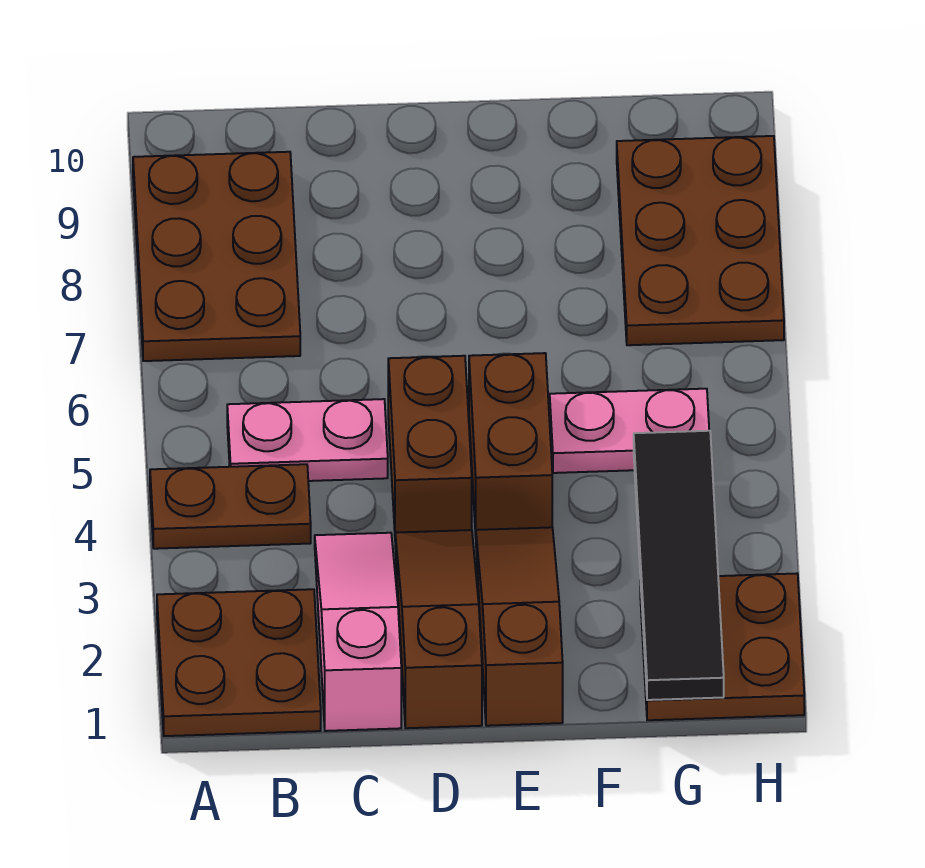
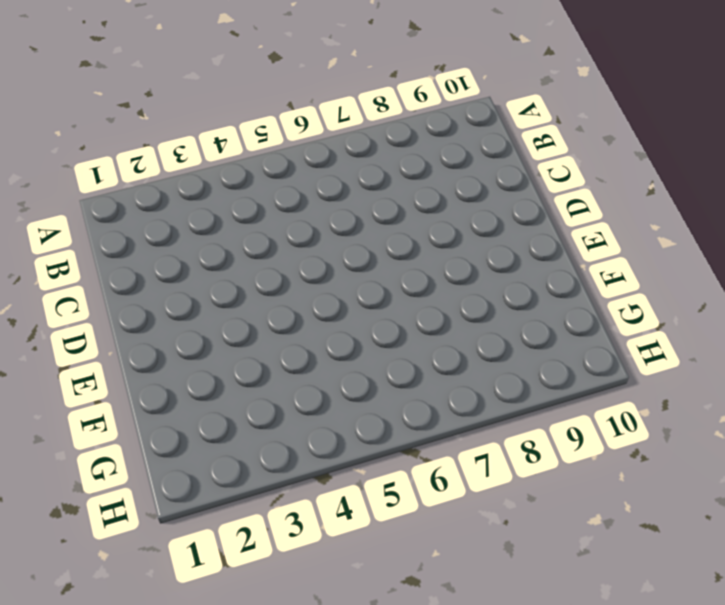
none -> brown 2x2 plate [157,589,321,736]
none -> brown 1x2 plate [150,464,311,549]
none -> brown 2x3 plate [133,152,300,361]

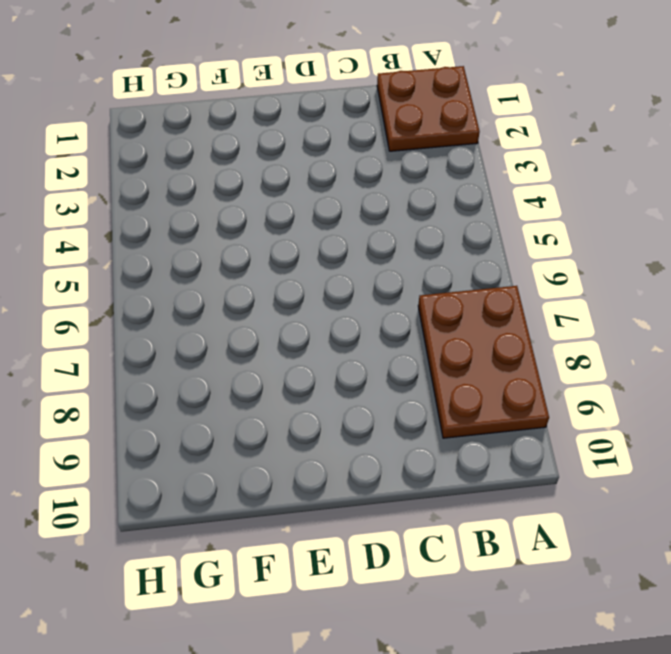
none -> brown 1x2 plate [150,464,311,549]
none -> pink 1x2 plate [227,399,388,481]
none -> pink 1x3 slope [315,533,401,731]

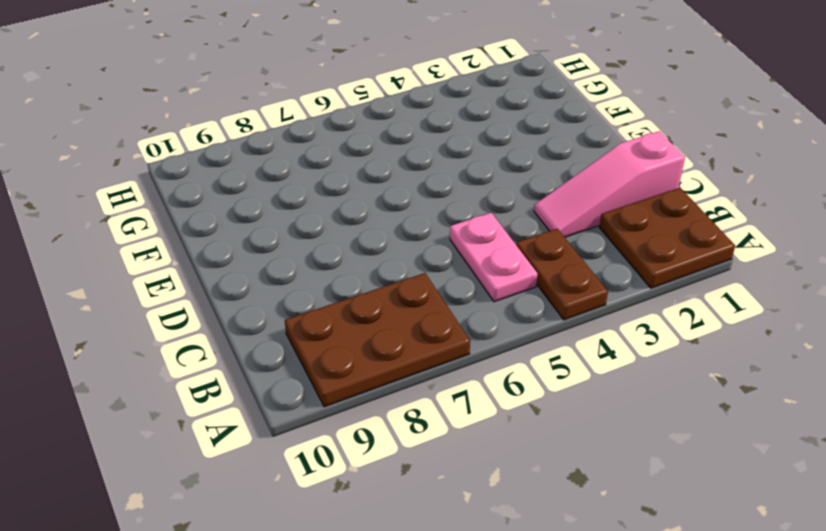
none -> brown 1x3 slope [395,530,482,728]
none -> brown 1x2 brick [388,356,472,533]
none -> brown 1x3 slope [476,527,563,726]

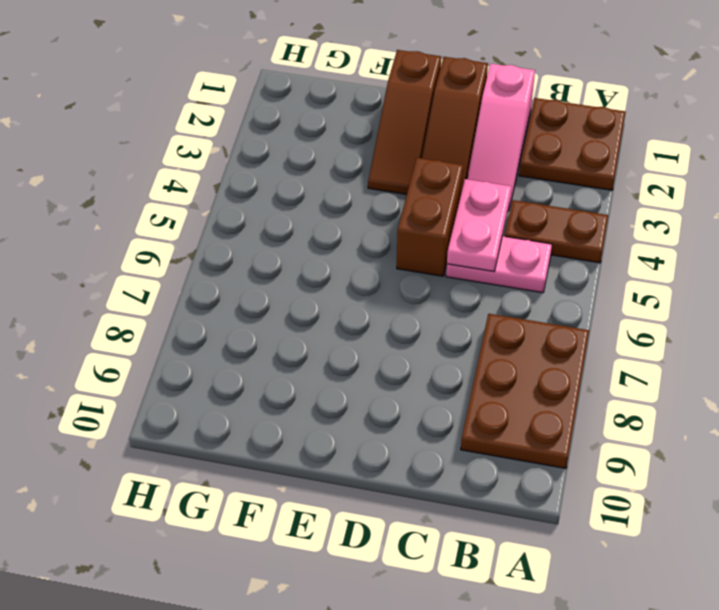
pink 1x2 plate [447,179,511,271] -> pink 1x2 plate turned to [550,389,709,473]
none -> brown 1x2 brick [469,353,552,534]
none -> brown 2x2 plate [640,573,804,720]
none -> brown 2x3 plate [617,136,784,345]

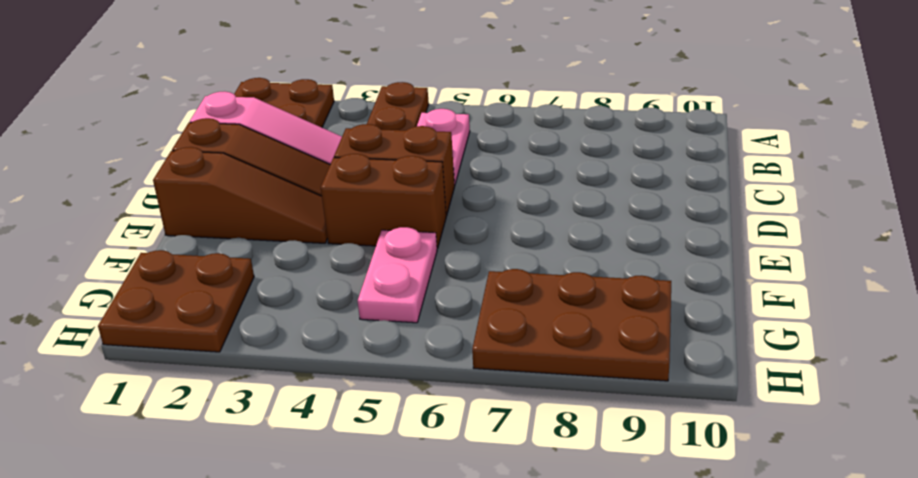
none -> brown 2x3 plate [133,152,300,361]
none -> black 1x4 tile [634,431,724,700]

